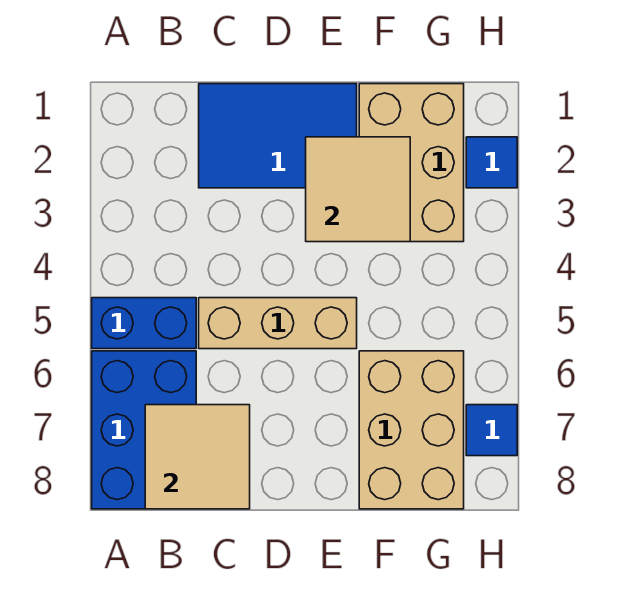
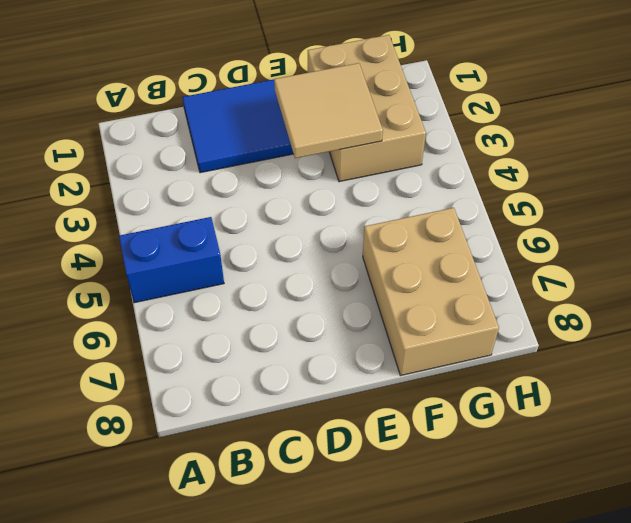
none -> blue 2x3 brick [92,351,196,509]
none -> tan 1x3 brick [199,298,357,349]

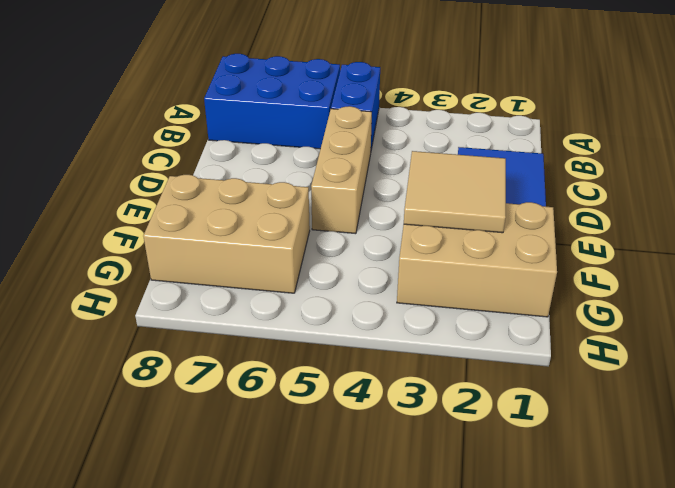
none -> blue 1x1 tile [466,137,517,188]
none -> blue 1x1 tile [466,405,517,456]

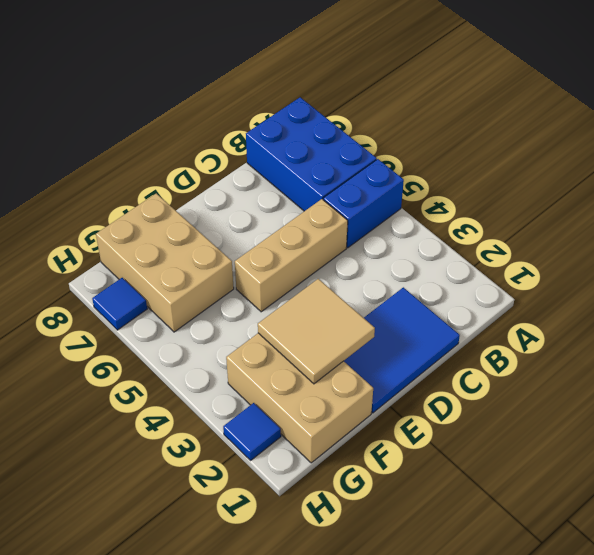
none -> tan 2x2 tile [145,405,250,509]

